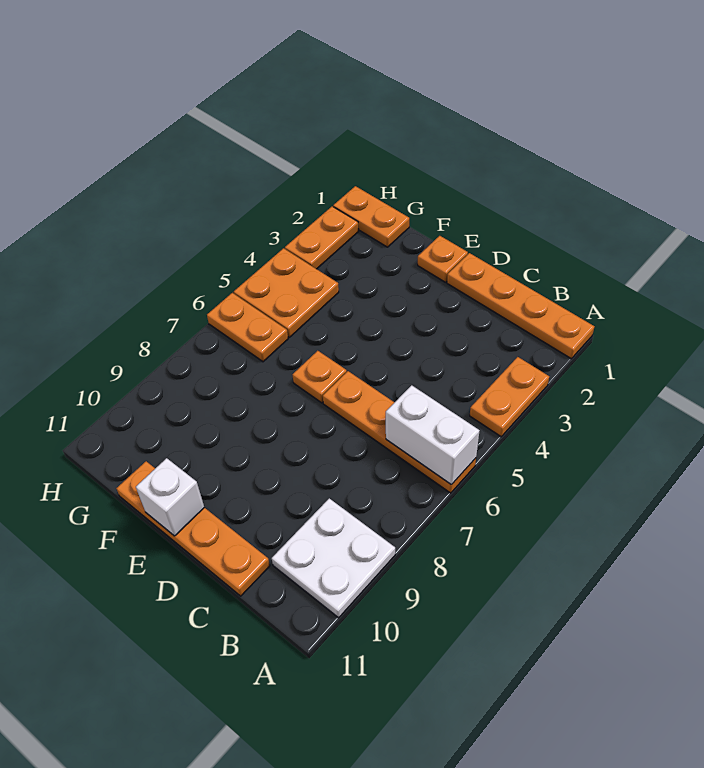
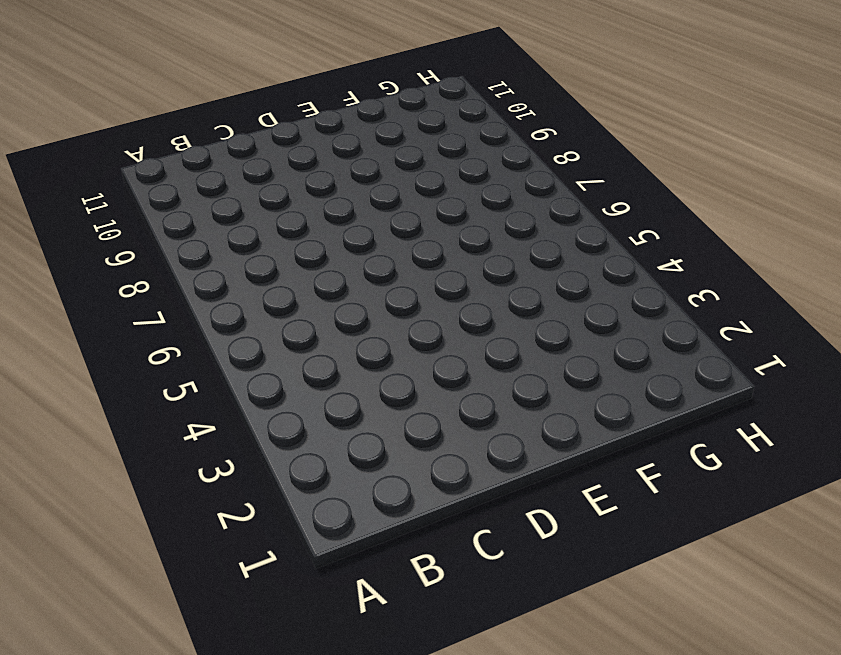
none -> orange 1x4 plate [447,253,594,359]
none -> orange 1x2 plate [470,357,549,437]
none -> orange 1x4 plate [323,371,476,493]

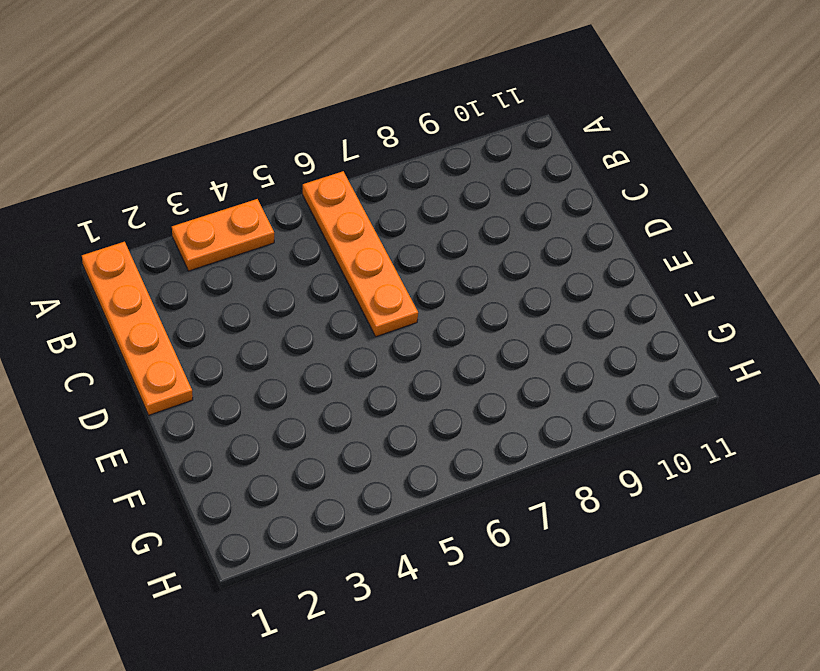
none -> white 2x2 plate [272,498,395,618]
none -> orange 1x4 plate [116,461,270,596]
none -> orange 1x1 plate [418,236,468,282]

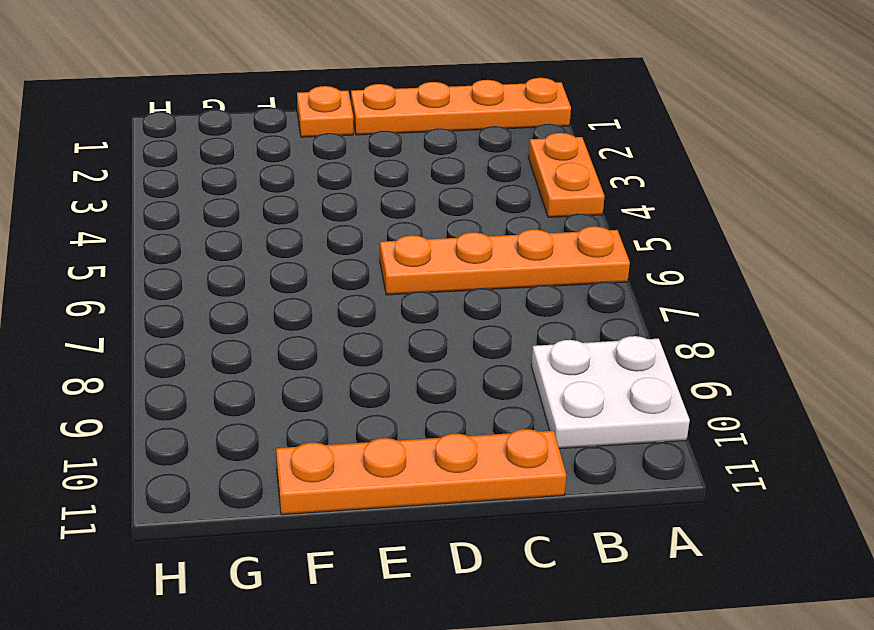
none -> orange 1x1 plate [293,351,347,403]
none -> orange 1x2 plate [333,186,409,247]
none -> orange 2x2 plate [234,248,339,337]

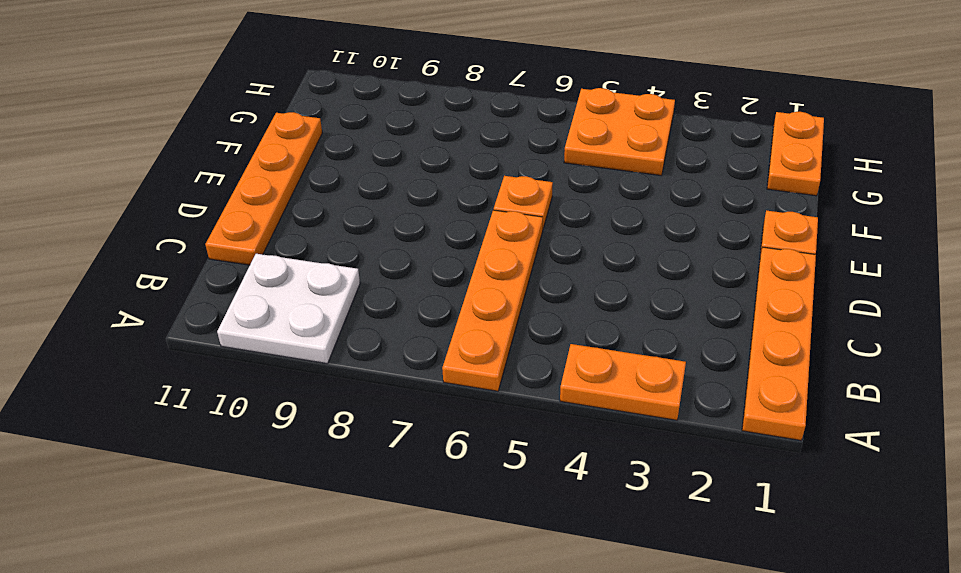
none -> orange 1x2 plate [207,293,288,362]
none -> orange 1x2 plate [285,206,359,269]
none -> white 1x2 brick [386,385,480,484]

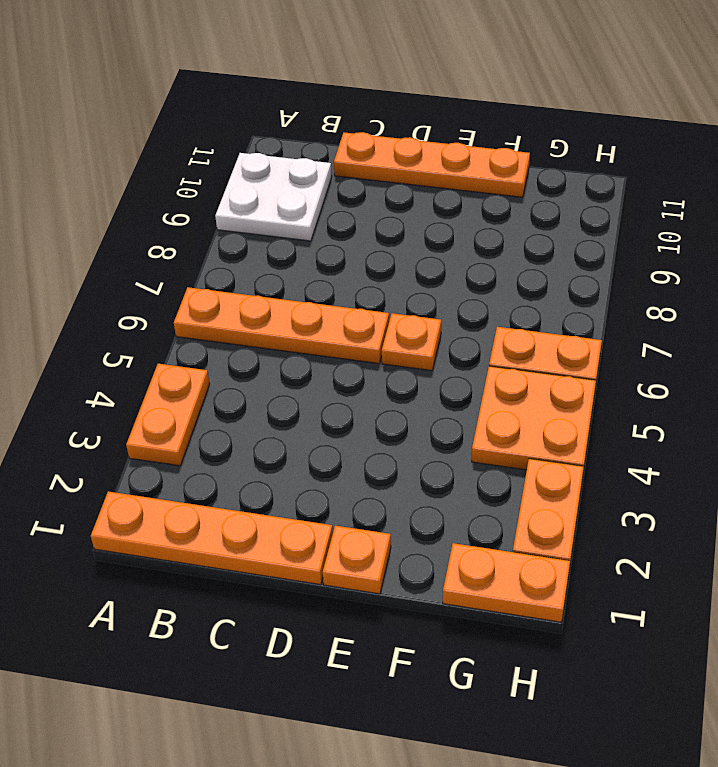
none -> white 1x2 brick [386,385,480,484]
none -> white 1x1 brick [136,458,204,536]

